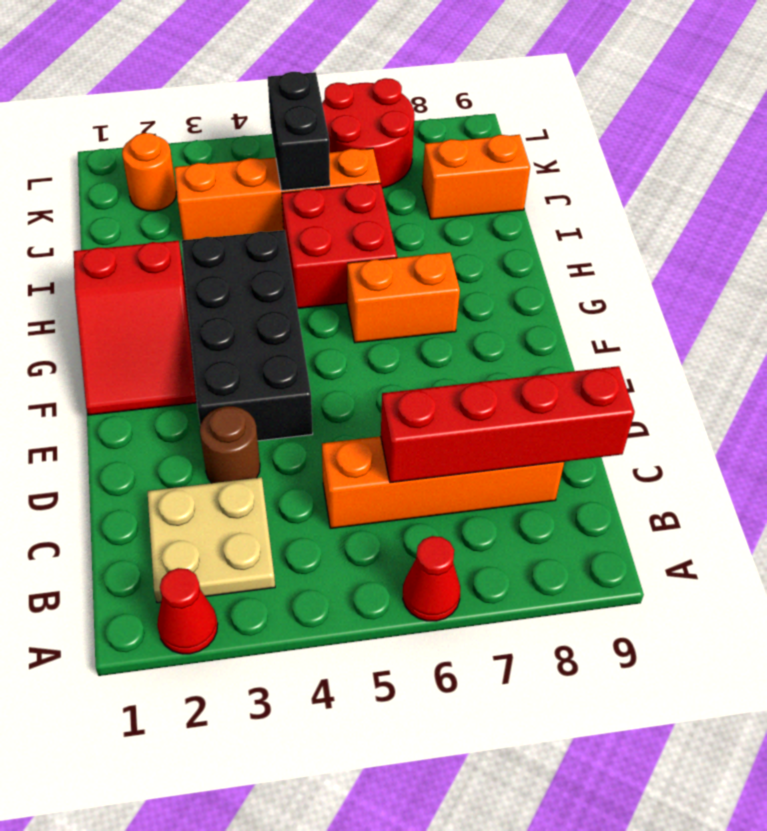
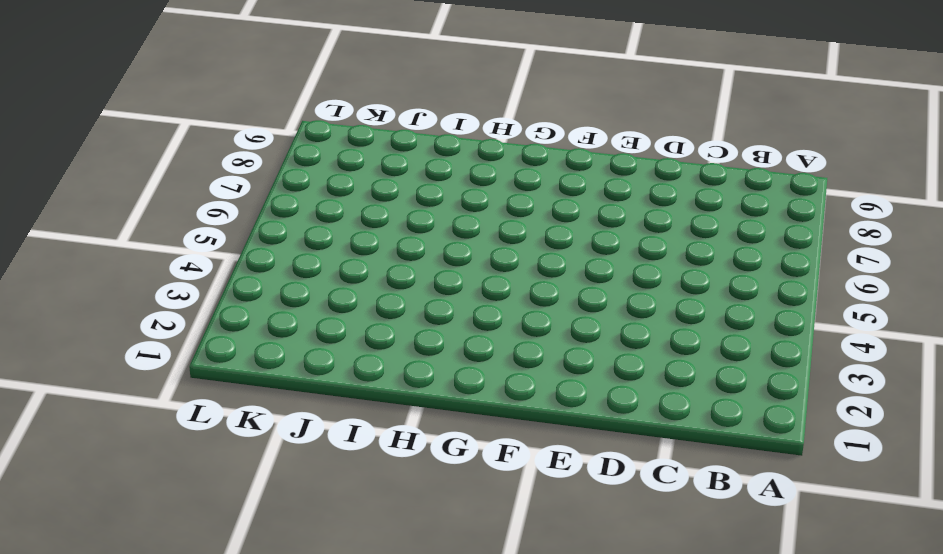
none -> red 1x1 cone [157,568,218,654]
none -> red 1x1 cone [403,536,460,621]
none -> tan 2x2 plate [147,477,275,603]

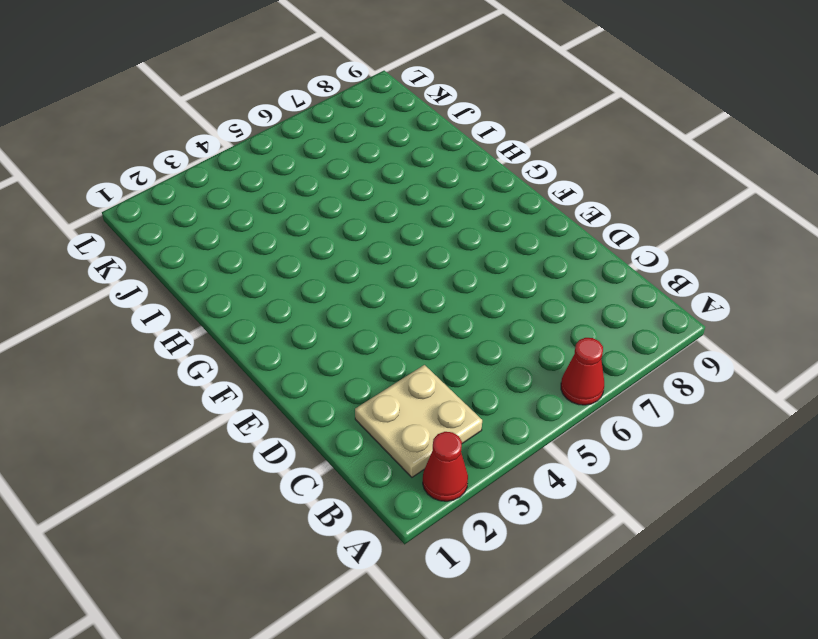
none -> orange 1x4 brick [322,436,564,528]
none -> brown 1x1 round brick [200,406,260,483]
none -> black 2x4 brick [182,230,313,441]

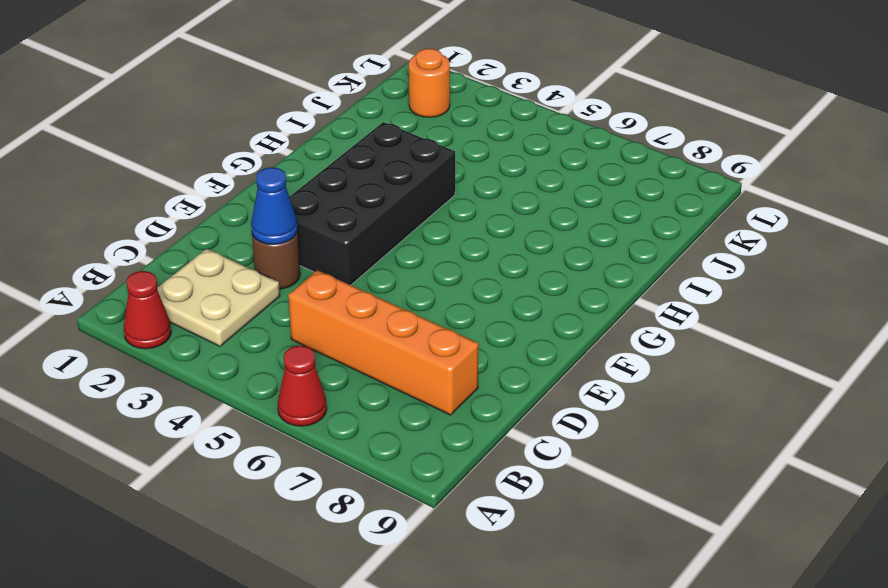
blue 1x1 cone [251,167,298,244] -> none
none -> red 2x3 slope [74,241,197,415]
none -> orange 1x2 brick [347,252,460,343]
none -> red 2x2 brick [282,183,397,308]

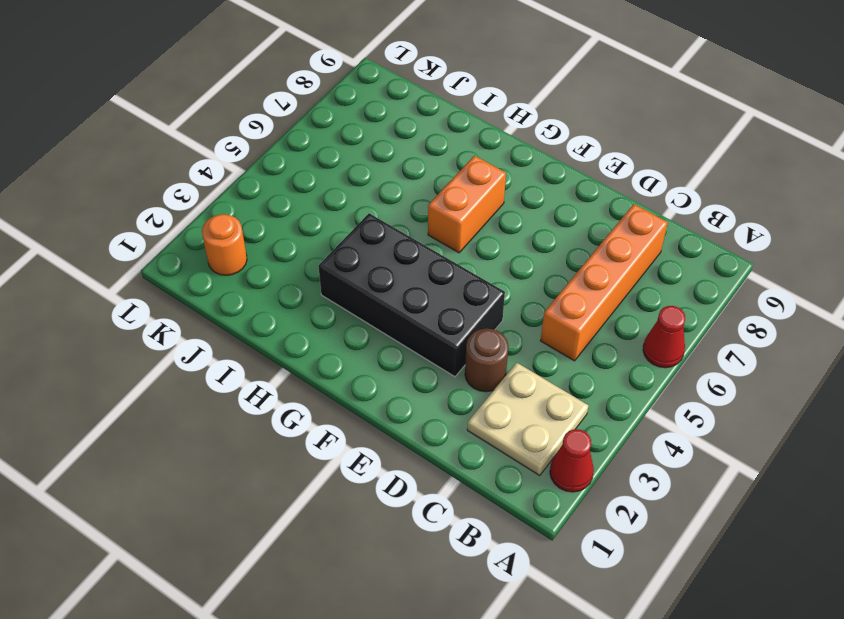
none -> red 2x3 slope [74,241,197,415]
none -> red 2x2 brick [282,183,397,308]
none -> orange 1x4 brick [175,148,381,240]

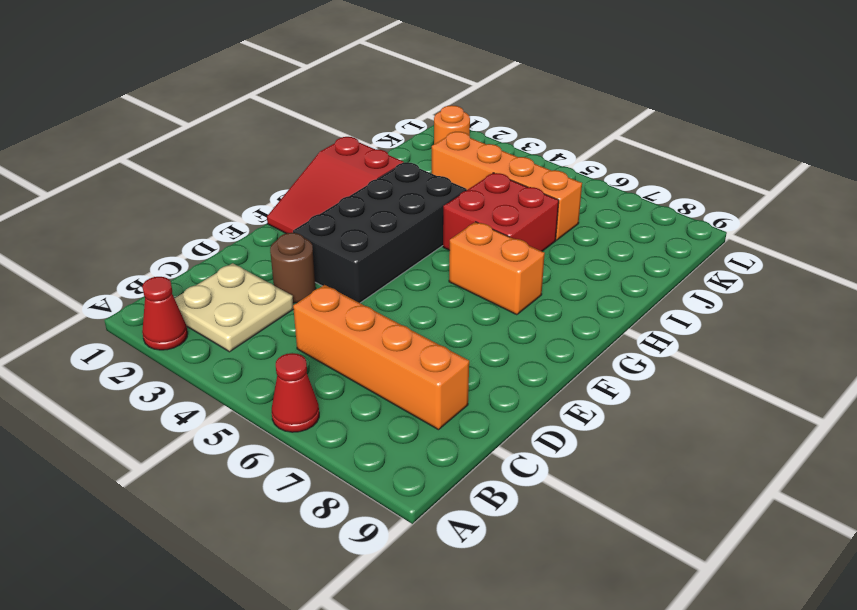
none -> orange 1x2 brick [422,135,530,219]
none -> red 2x2 round brick [322,78,414,188]
none -> red 1x4 brick [381,366,635,483]

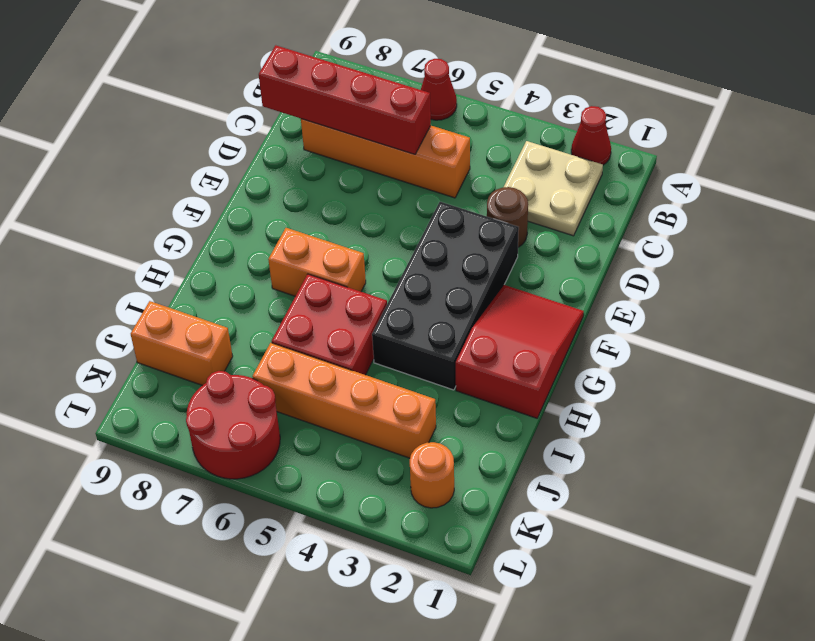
none -> black 1x2 brick [268,72,330,191]

